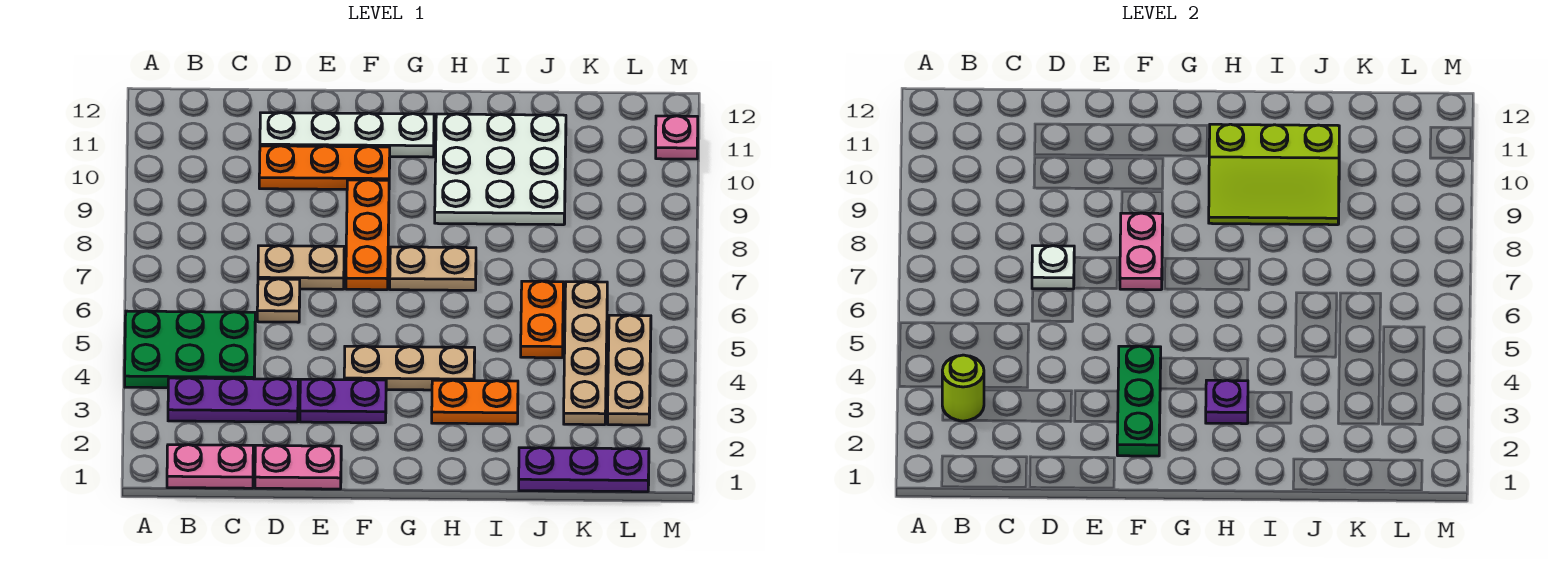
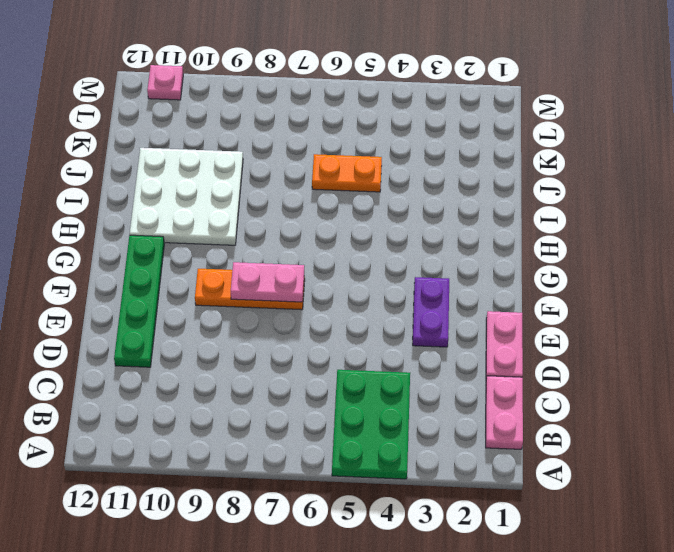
green 1x4 plate [114,235,164,367] -> white 1x4 plate [260,113,434,157]
none -> purple 1x3 plate [168,378,298,422]
none -> tan 1x1 plate [257,279,300,322]
none -> tan 1x2 plate [258,246,344,289]

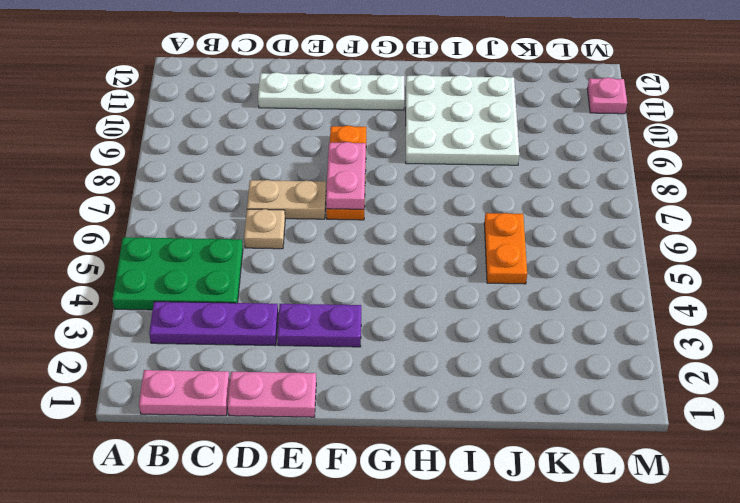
none -> orange 1x3 plate [259,146,390,189]
none -> tan 1x3 plate [344,346,475,390]
none -> tan 1x2 plate [390,247,476,290]

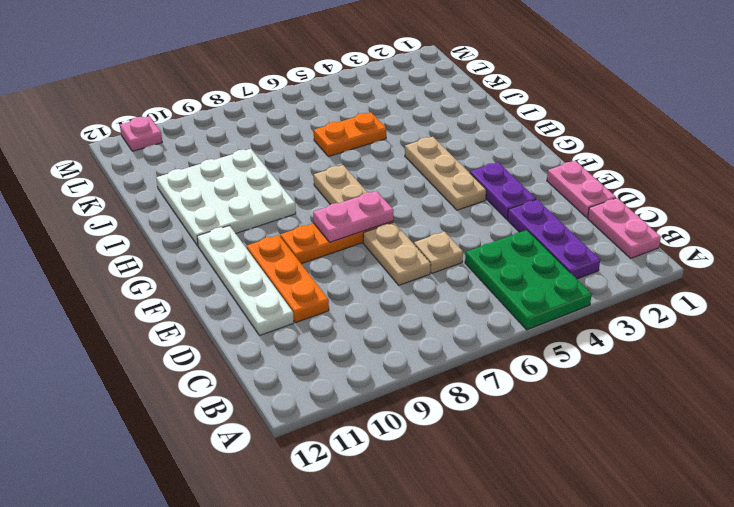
none -> orange 1x2 plate [432,380,518,424]
none -> purple 1x3 plate [519,448,649,492]
none -> tan 1x4 plate [564,282,607,425]

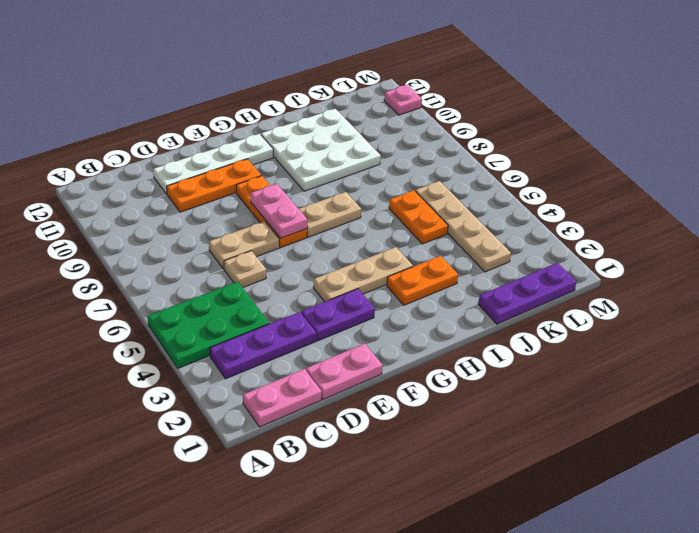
none -> tan 1x3 plate [608,315,651,425]
none -> lime 1x1 round brick [942,355,984,421]
none -> white 1x1 plate [1032,246,1074,289]

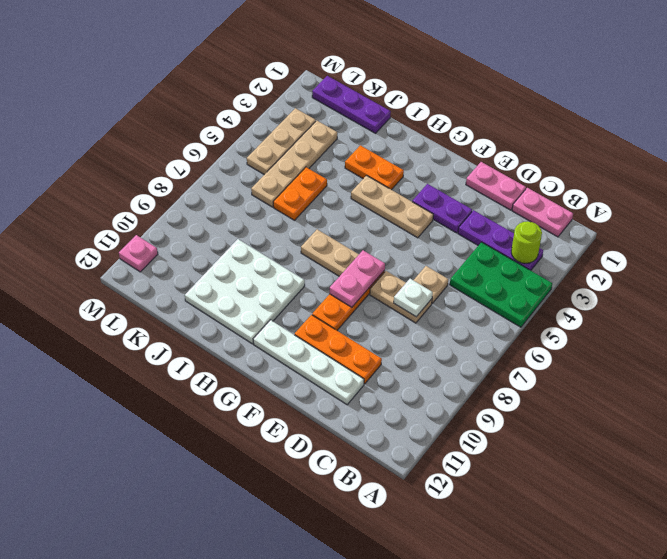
none -> green 1x3 plate [1117,346,1161,456]
none -> purple 1x1 plate [1206,380,1248,424]
none -> lime 2x3 slope [1209,124,1339,225]

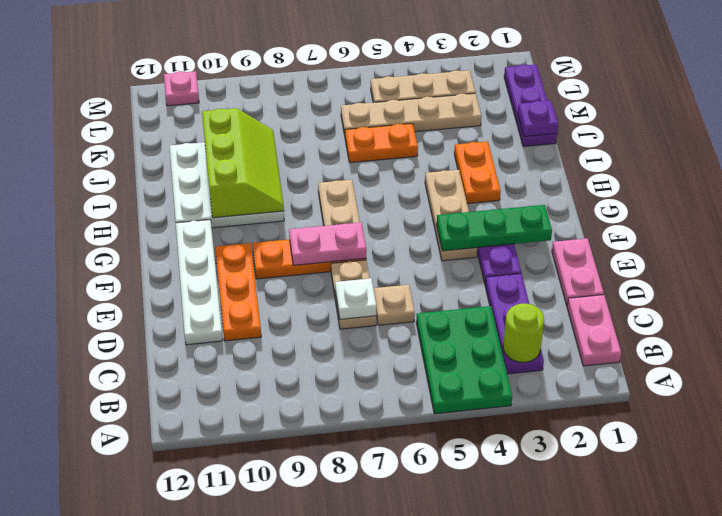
purple 1x1 plate [518,101,558,136] -> purple 1x1 plate moved to [1206,380,1248,424]

